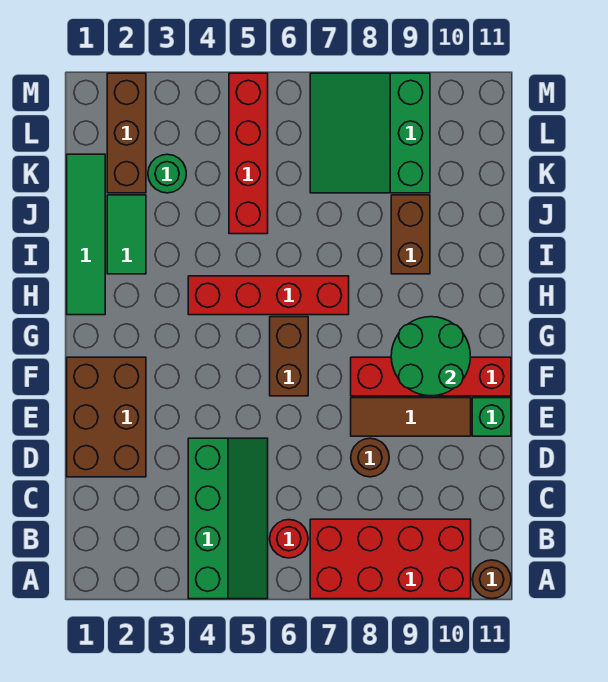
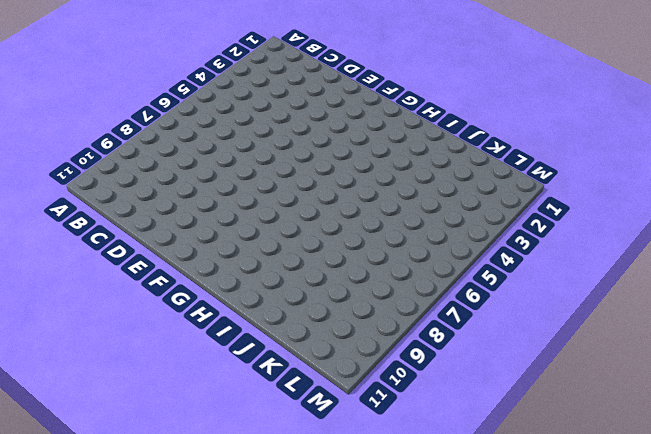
none -> green 2x4 slope [188,438,268,599]
none -> red 2x4 brick [310,519,471,599]
none -> brown 1x1 round brick [472,560,511,599]

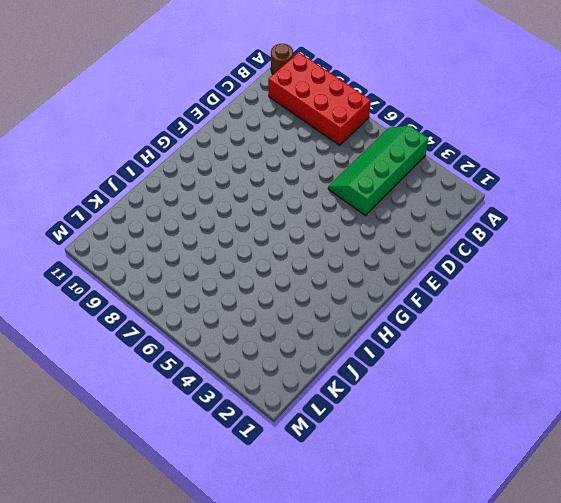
none -> red 1x1 round brick [270,520,308,558]
none -> brown 2x3 brick [67,357,146,477]
none -> brown 1x1 round brick [351,438,389,477]

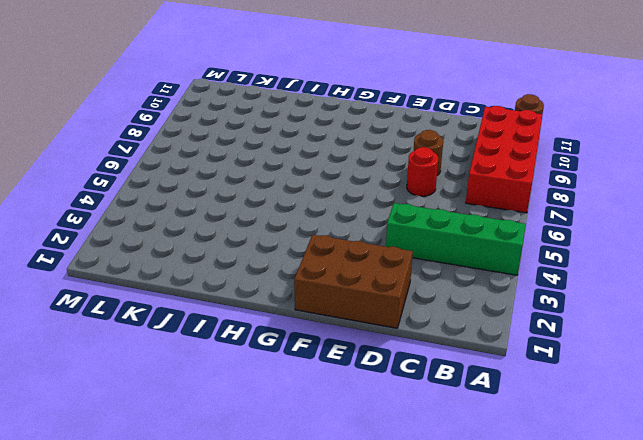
red 1x1 round brick [407,147,438,196] -> red 1x1 round brick moved to [270,520,308,558]
none -> brown 1x3 tile [351,398,471,436]
none -> green 1x1 brick [472,398,511,436]
none -> brown 1x2 brick [270,317,308,396]

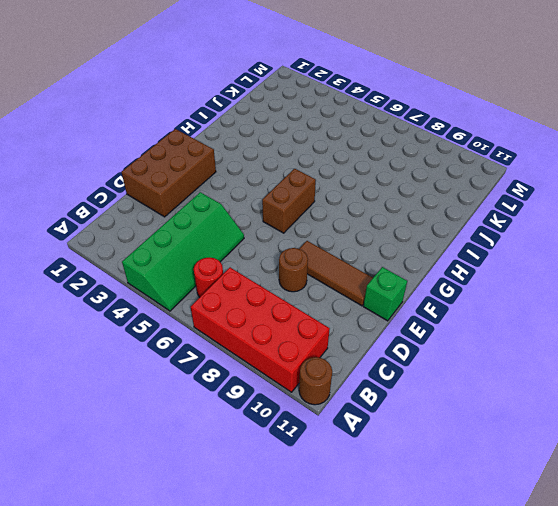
none -> red 1x4 brick [351,357,511,396]
none -> green 1x4 tile [67,154,105,315]
none -> red 1x4 brick [188,276,349,315]

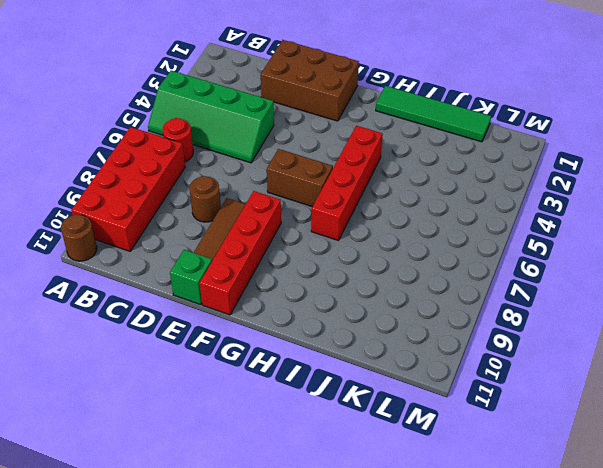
none -> green 1x2 tile [107,195,146,274]
none -> brown 1x2 brick [391,195,430,274]
none -> red 1x4 brick [229,73,268,234]

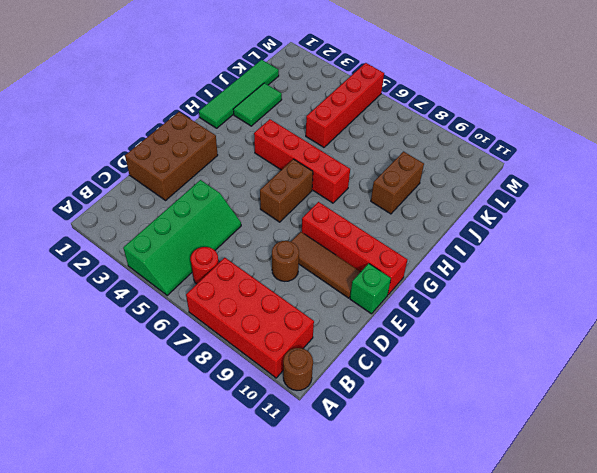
none -> brown 1x3 brick [107,73,146,193]
none -> green 1x1 round brick [148,154,186,193]
none -> green 3x3 slope [310,73,430,193]

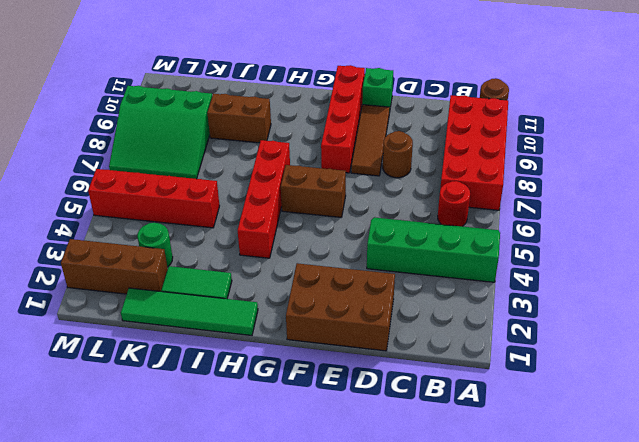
none -> green 2x2 round brick [391,317,470,396]

